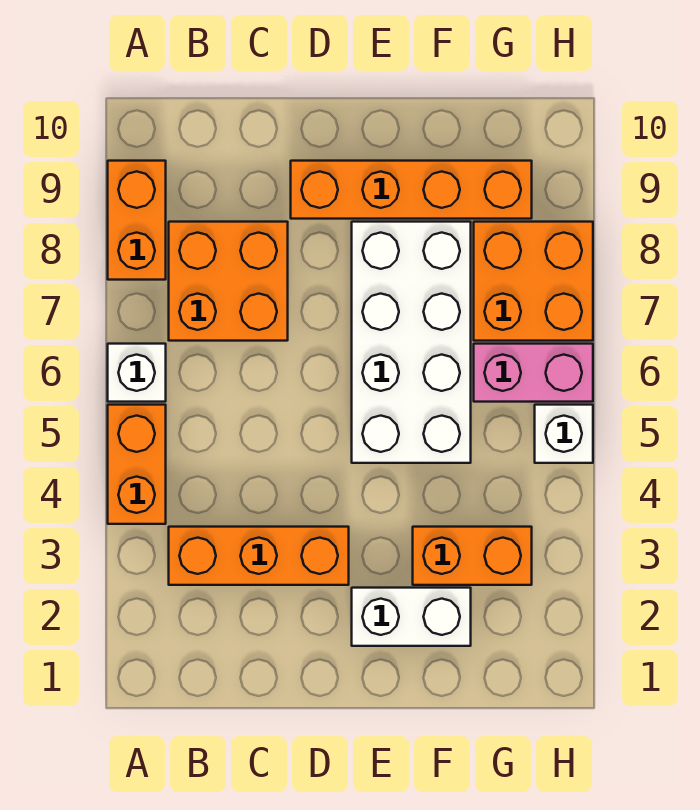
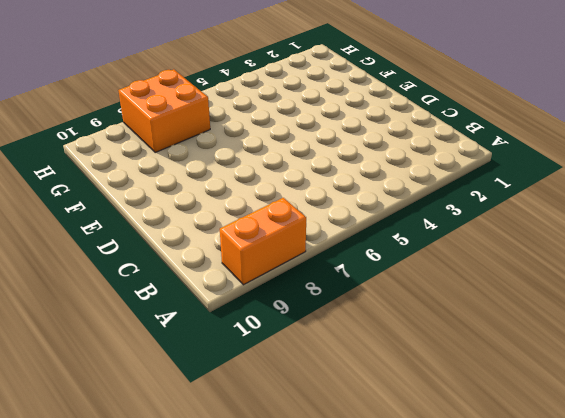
none -> orange 1x2 brick [108,405,166,524]
none -> white 1x1 brick [108,344,166,402]
none -> orange 1x3 brick [169,527,349,585]

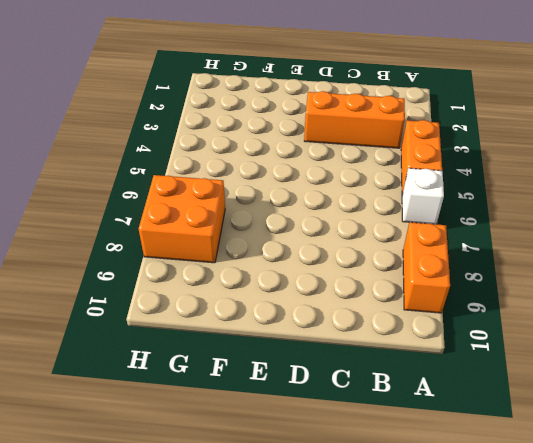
none -> orange 2x2 brick [169,222,288,341]
none -> orange 1x4 brick [291,161,532,219]
none -> white 1x2 brick [352,588,471,646]

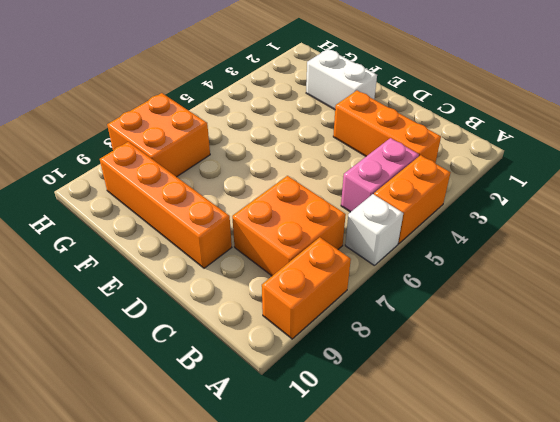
pink 1x2 brick [341,138,419,212] -> pink 1x2 brick turned to [474,344,593,402]
none -> white 2x4 brick [352,222,471,463]
none -> orange 1x2 brick [413,527,532,585]
none -> white 1x1 brick [535,405,593,463]

